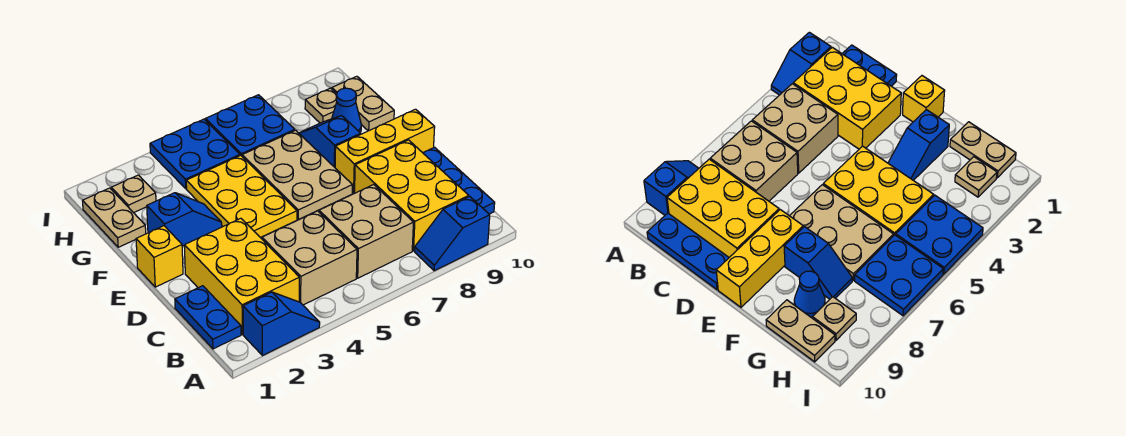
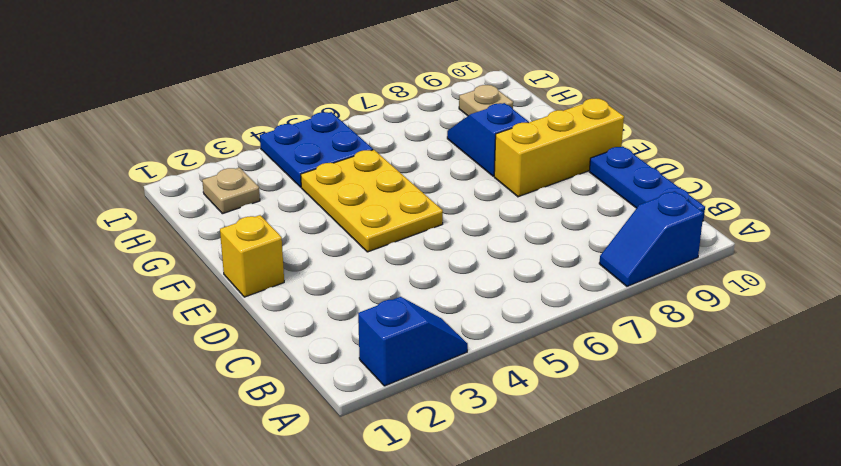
none -> blue 1x2 plate [175,286,241,349]
none -> yellow 2x3 brick [184,218,299,334]
none -> tan 2x2 brick [262,211,357,305]

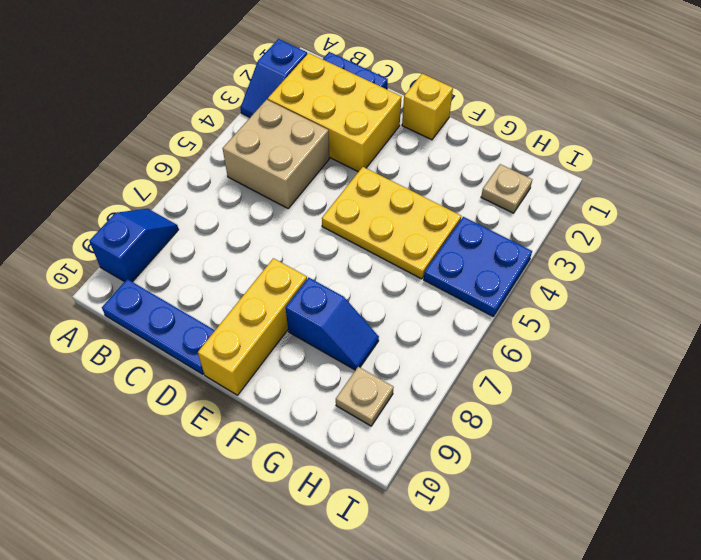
none -> tan 2x2 brick [319,185,413,278]
none -> yellow 2x3 brick [355,140,469,251]
none -> tan 2x3 plate [242,130,352,220]

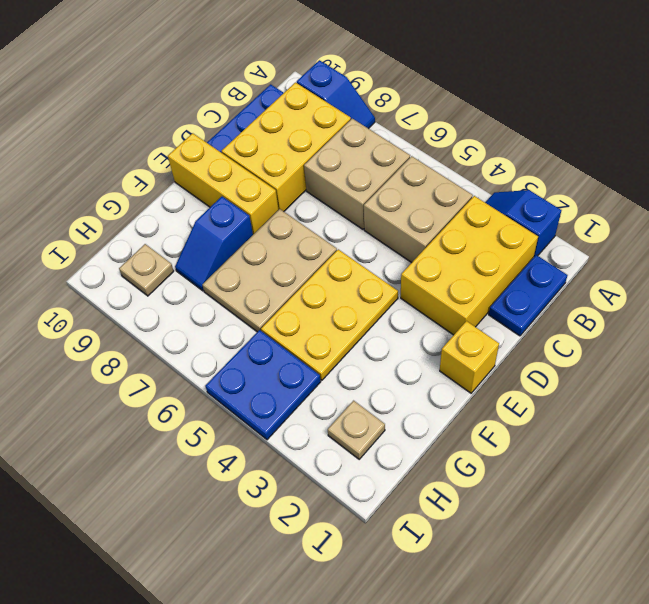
none -> blue 1x2 slope [147,193,222,246]
none -> tan 1x2 plate [83,188,146,247]
none -> blue 1x1 cone [332,88,361,133]

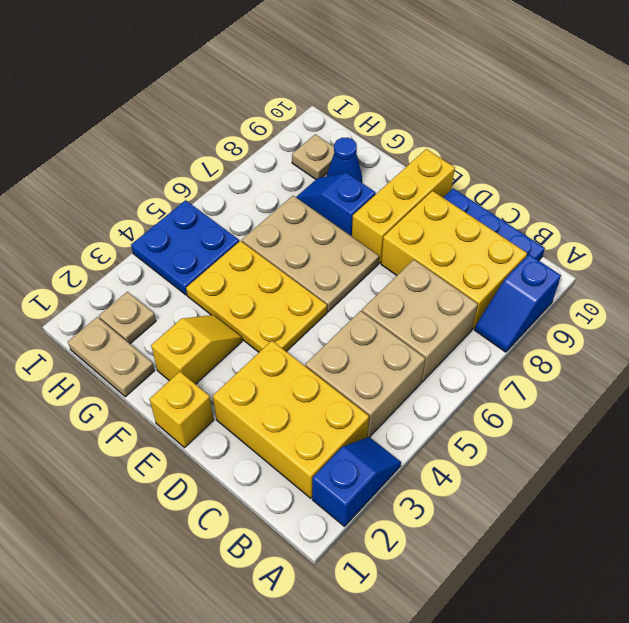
yellow 1x2 slope [151,315,242,384] -> blue 1x2 slope [147,193,222,246]
none -> blue 1x2 plate [175,286,241,349]
none -> tan 1x2 plate [332,76,394,131]
none -> blue 2x2 plate [205,95,295,156]

